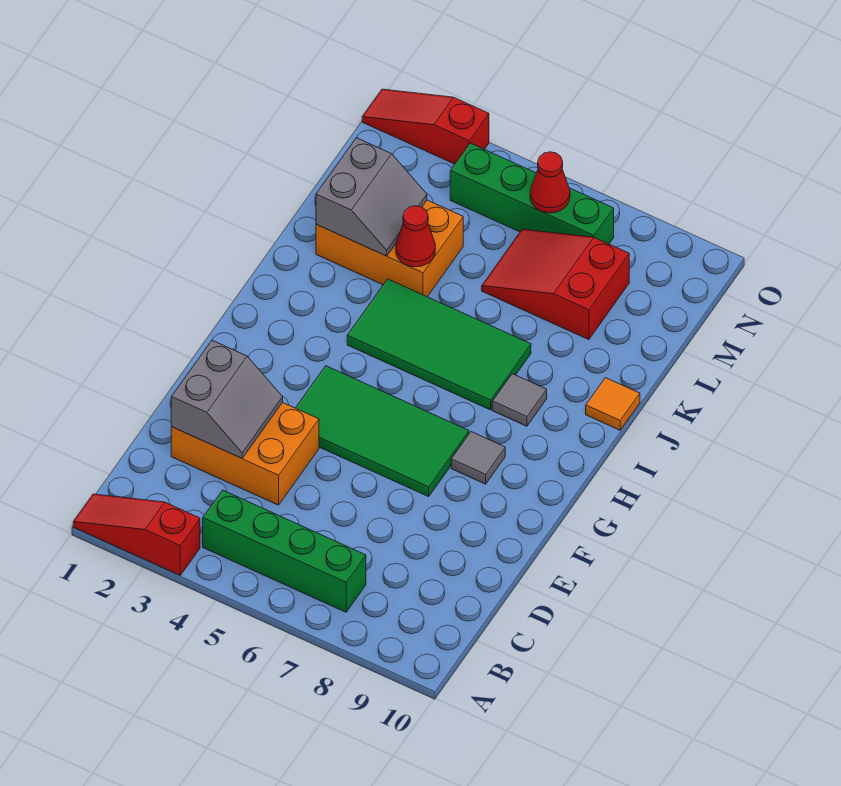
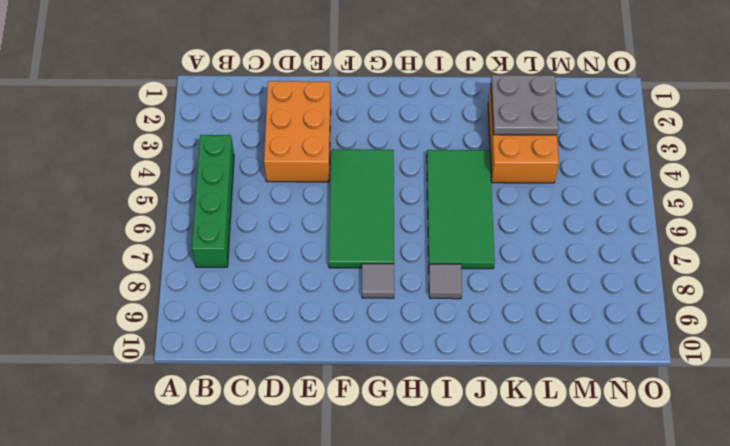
grey 2x2 plate [491,75,558,135] -> grey 2x2 slope [316,138,427,256]
none -> red 1x3 slope [73,494,200,575]
none -> orange 1x1 tile [586,378,640,430]
none -> red 2x3 slope [482,229,629,340]

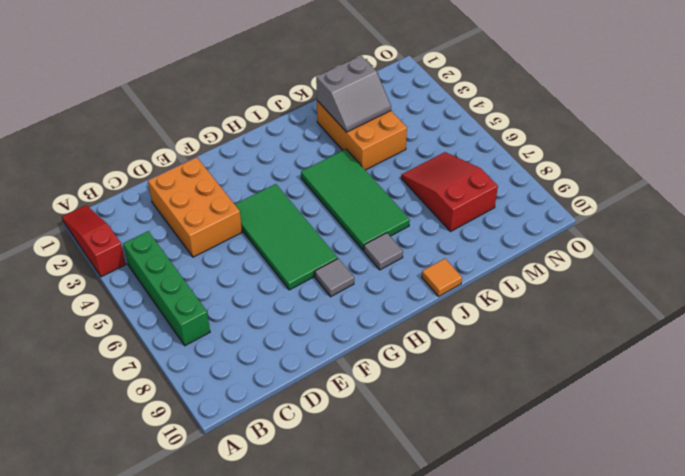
none -> green 1x4 brick [450,143,614,244]
none -> red 1x3 slope [362,89,489,164]
none -> grey 2x2 slope [171,340,283,458]

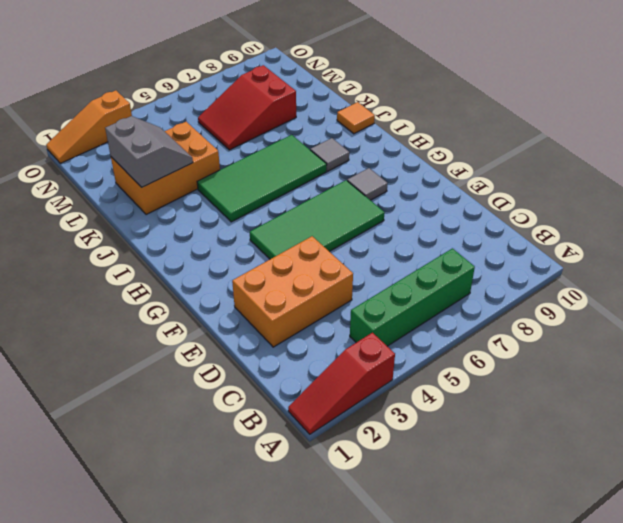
orange 1x3 slope [46,90,132,163] -> red 1x3 slope [362,89,489,164]
none -> green 1x4 brick [450,143,614,244]
none -> grey 2x2 slope [171,340,283,458]
none -> red 1x1 cone [396,206,435,267]

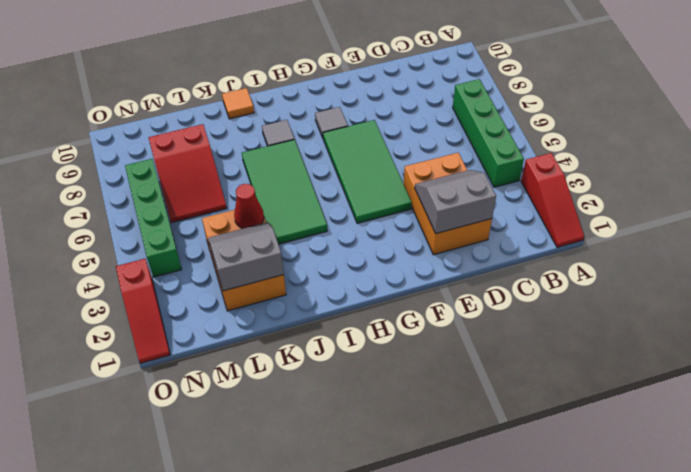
none -> red 1x1 cone [530,152,570,213]

